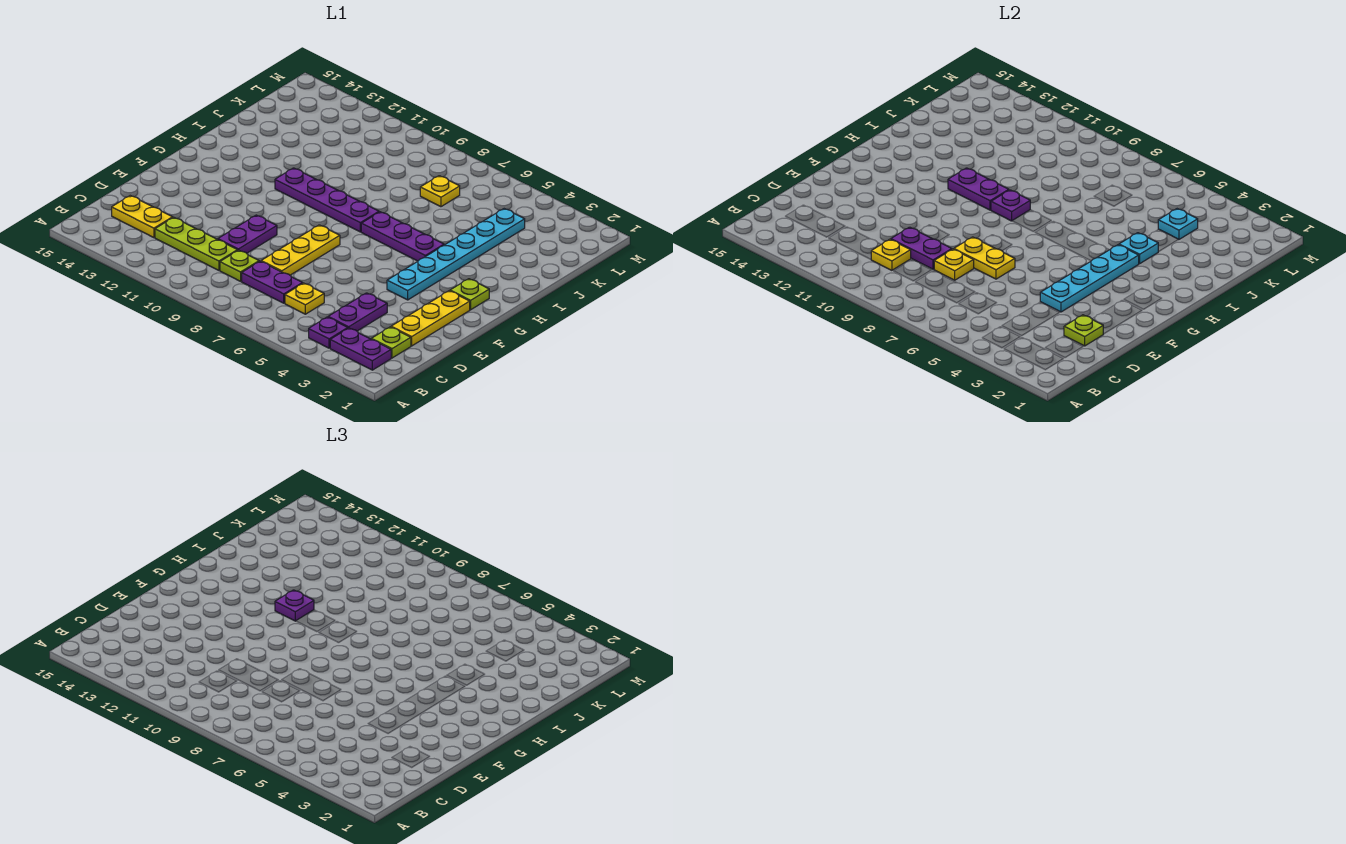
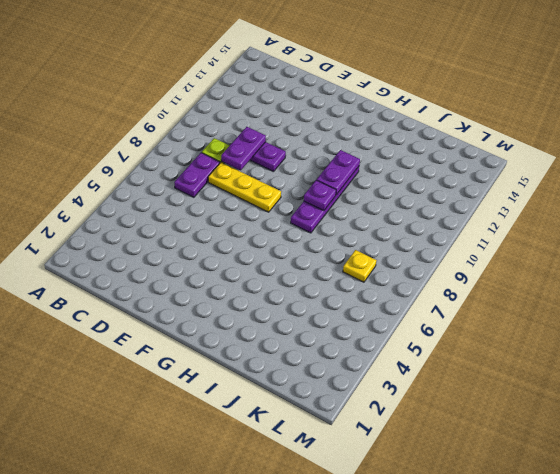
none -> purple 1x2 plate [330,328,391,370]
none -> purple 1x1 plate [309,317,348,348]
none -> lime 1x1 plate [372,327,411,358]

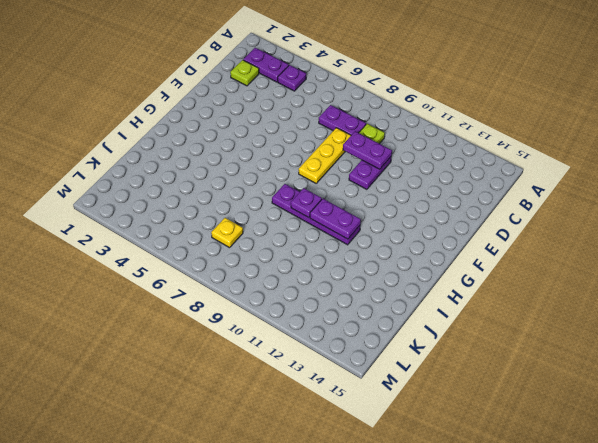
none -> purple 1x2 plate [328,293,387,331]
none -> yellow 1x1 plate [285,283,324,314]
none -> lime 1x3 plate [155,217,238,270]

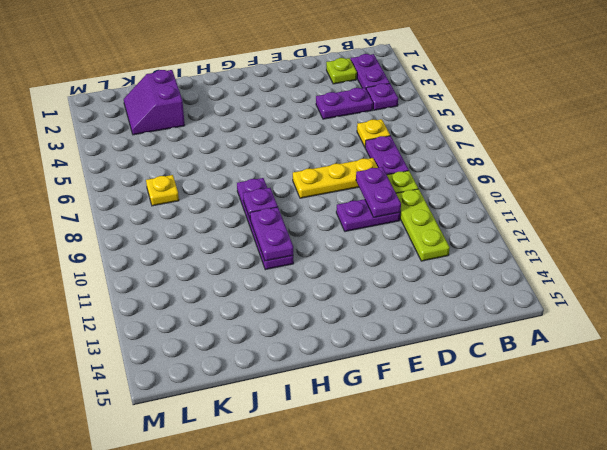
purple 2x2 slope [124,70,185,135] -> none
none -> yellow 1x2 plate [112,196,173,238]
none -> yellow 1x3 plate [391,291,470,346]
none -> cyan 1x6 plate [387,209,525,300]

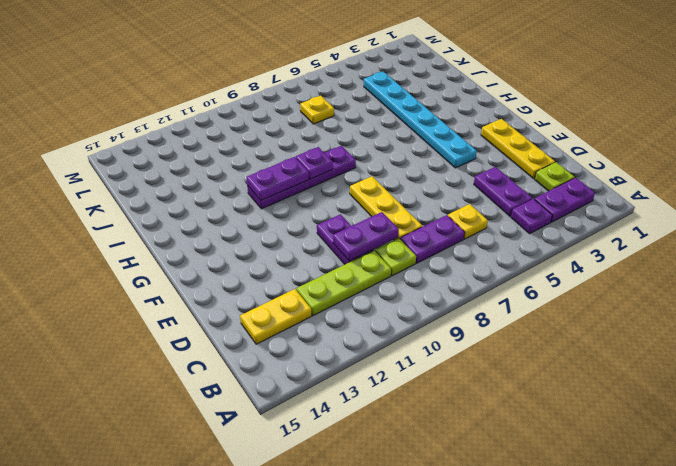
none -> lime 1x1 plate [450,279,489,310]
none -> purple 1x3 plate [361,212,444,261]
none -> yellow 1x1 plate [871,239,911,270]

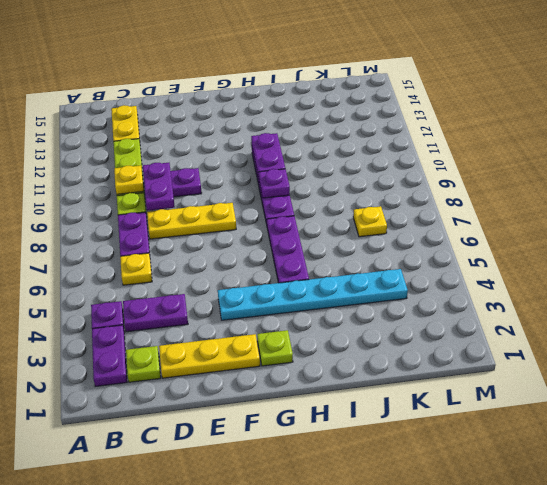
none -> lime 1x1 plate [1064,315,1103,346]
none -> yellow 1x1 plate [934,249,974,280]
none -> cyan 1x4 plate [1040,245,1139,312]

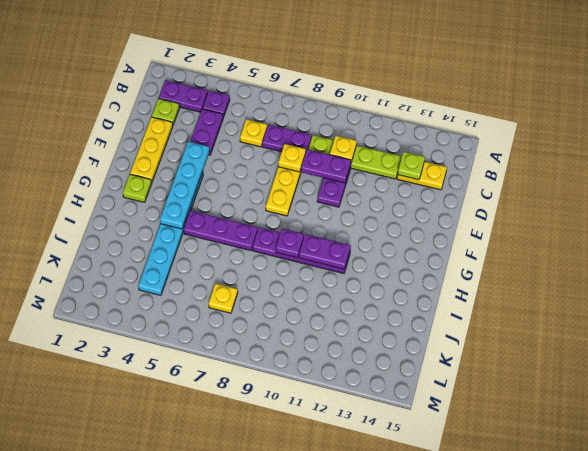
lime 1x1 plate [398,152,425,180] -> lime 1x1 plate moved to [1064,315,1103,346]
none -> yellow 1x2 plate [954,237,1015,279]
none -> cyan 1x1 plate [1119,233,1158,264]
none -> cyan 1x1 plate [1158,209,1198,240]

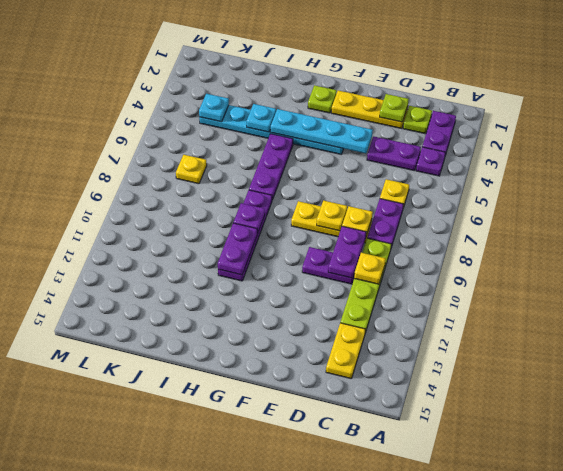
yellow 1x1 plate [317,201,347,231] -> yellow 1x2 plate [954,237,1015,279]
none -> purple 1x1 plate [275,590,314,621]

